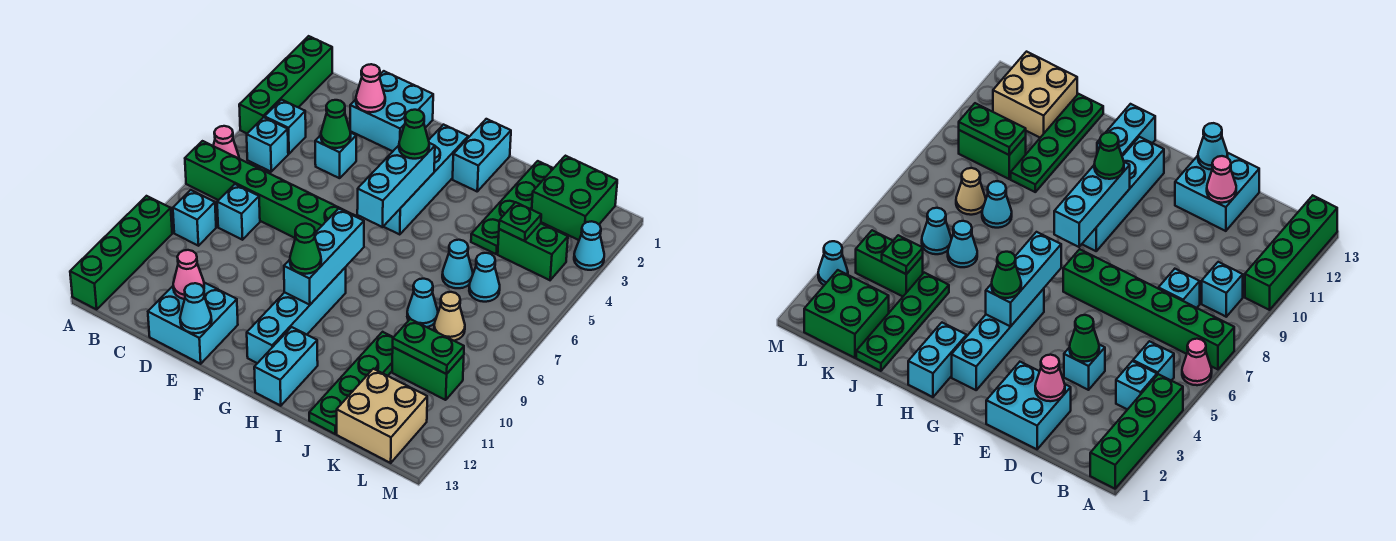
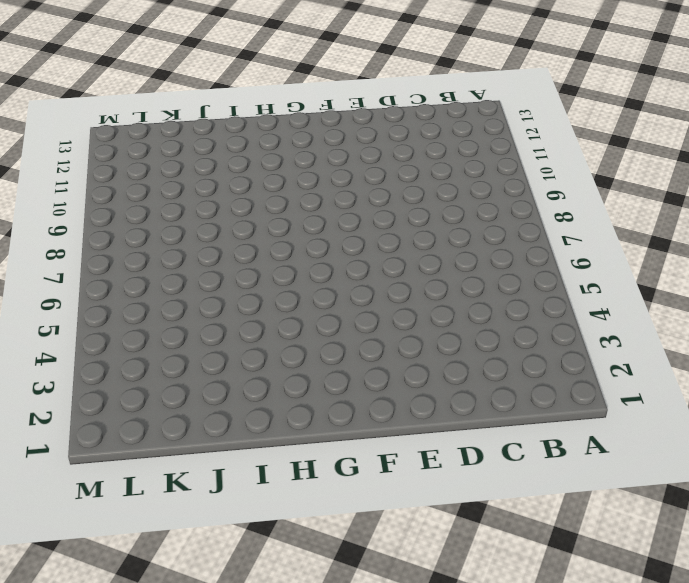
none -> green 1x4 brick [239,36,332,133]
none -> pink 1x1 cone [213,126,239,158]
none -> green 1x6 brick [185,141,355,238]
none -> green 1x4 brick [70,196,172,309]

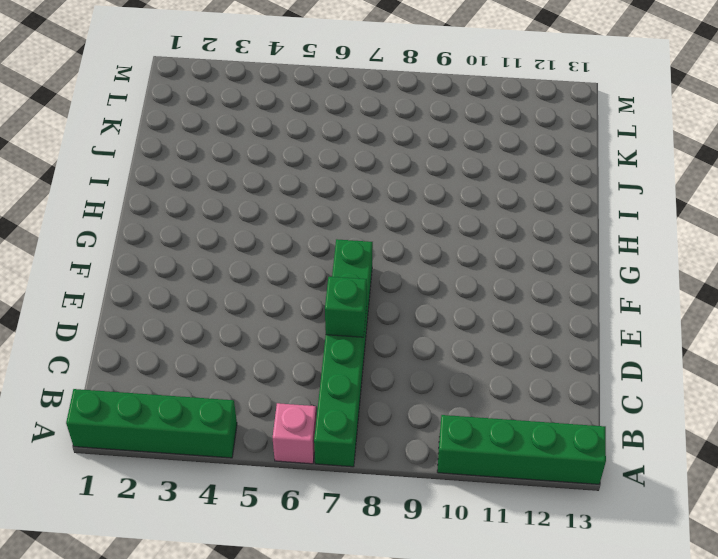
pink 1x1 brick [273,403,316,464] -> pink 1x1 cone [213,126,239,158]
green 1x1 brick [325,277,367,337] -> none
none -> cyan 1x1 brick [265,100,306,154]
none -> cyan 1x1 brick [247,117,288,172]
none -> cyan 1x1 brick [173,190,216,246]
none -> cyan 1x1 brick [217,184,260,240]

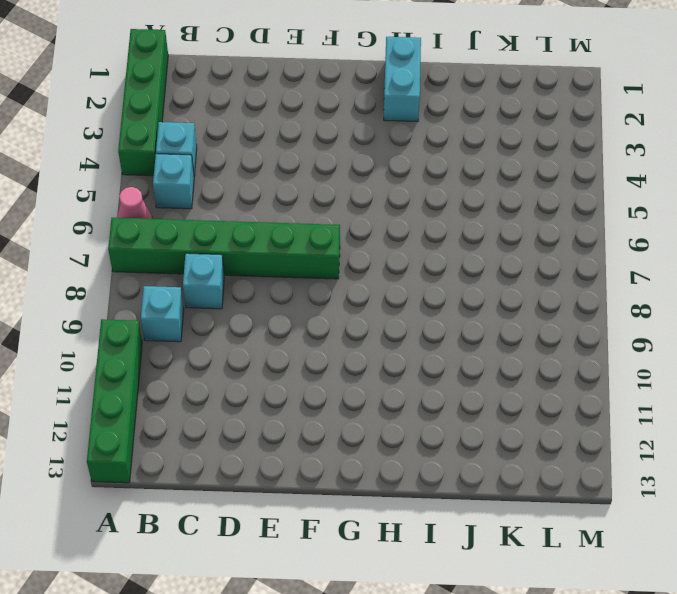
none -> cyan 2x2 brick [350,71,433,151]
none -> cyan 1x1 brick [315,133,356,178]
none -> cyan 2x2 brick [148,283,238,364]
none -> cyan 1x4 brick [383,125,468,235]

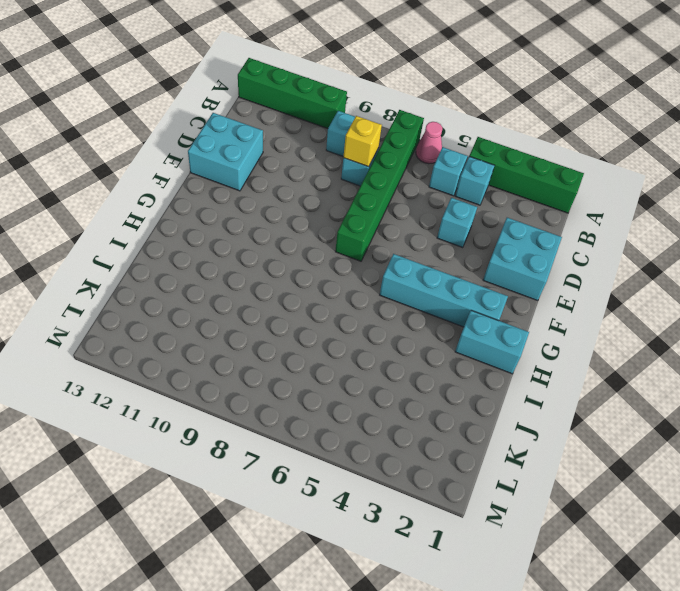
yellow 1x1 brick [343,116,382,167] -> none
none -> cyan 1x4 brick [247,267,346,363]
none -> cyan 1x2 brick [254,327,318,406]
none -> green 1x4 plate [471,161,553,254]
none -> cyan 1x1 cone [442,240,473,288]

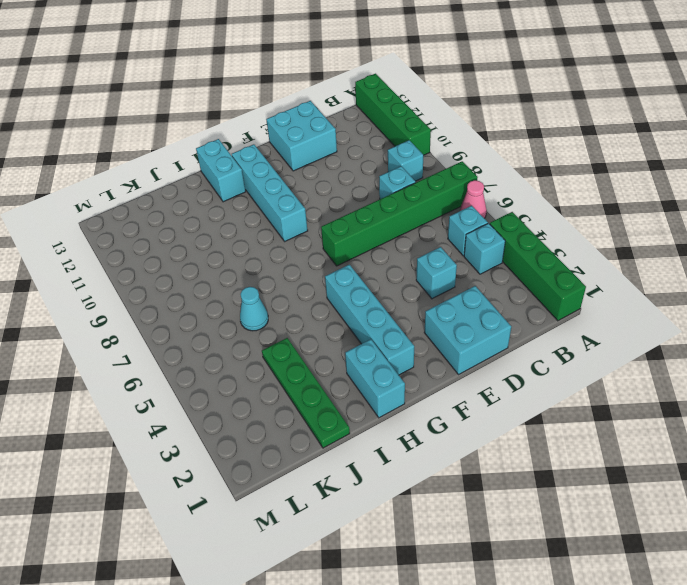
none -> cyan 1x1 cone [407,279,438,327]
none -> green 1x4 plate [309,332,393,434]
none -> green 2x2 brick [532,156,617,240]
none -> green 1x2 brick [498,223,568,280]

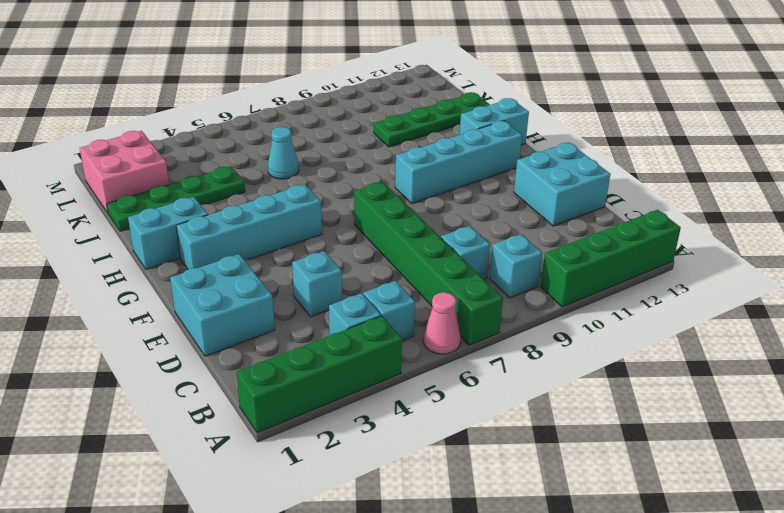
pink 2x2 brick [80,131,169,213] -> green 2x2 brick [532,156,617,240]
none -> cyan 1x1 cone [407,279,438,327]
none -> green 1x2 brick [498,223,568,280]
none -> cyan 1x1 cone [469,253,500,302]
none -> tan 1x1 cone [434,292,465,341]

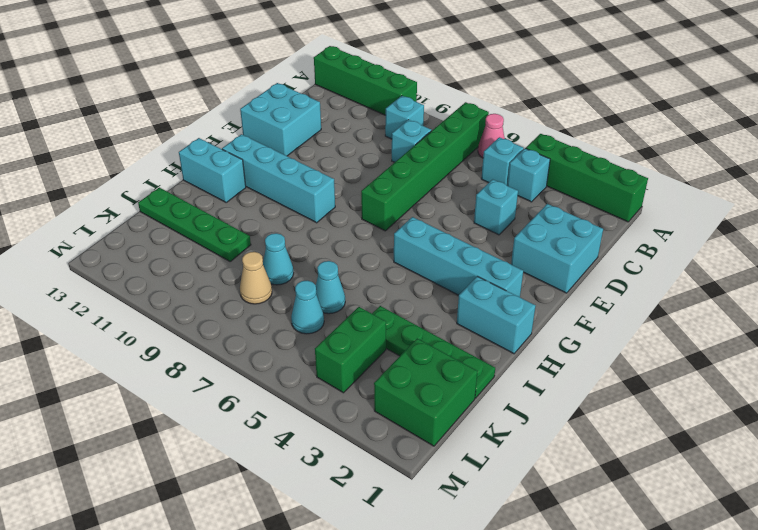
none -> green 1x2 brick [392,347,464,400]
none -> tan 2x2 brick [337,369,427,463]
none -> cyan 1x1 cone [574,221,604,270]
none -> pink 1x1 cone [356,64,385,112]

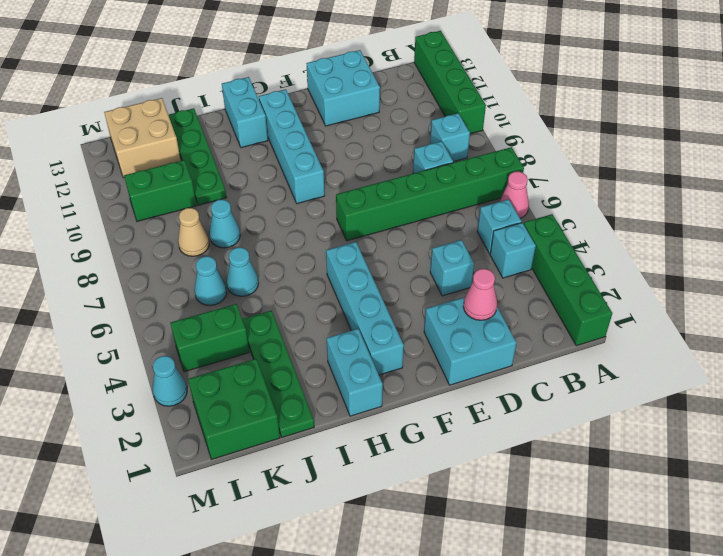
none -> green 1x1 cone [321,100,351,148]
none -> pink 1x1 cone [173,250,204,299]
none -> cyan 1x1 cone [180,283,212,333]
none -> cyan 1x3 brick [357,143,435,227]

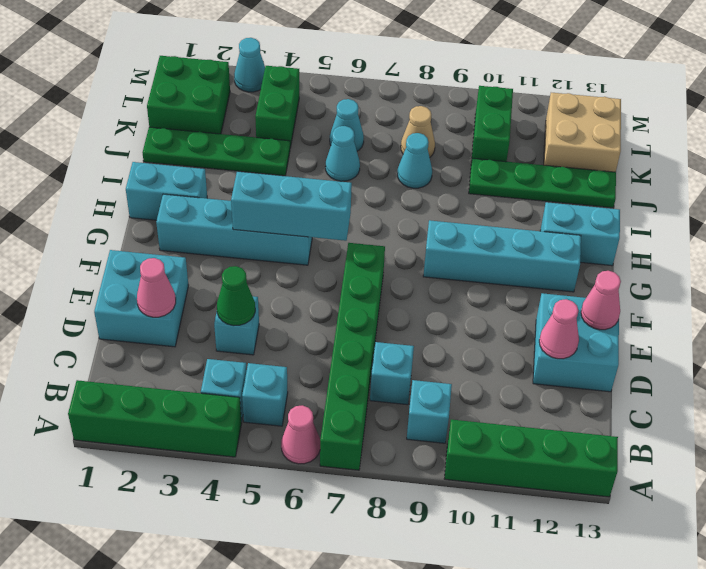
pink 1x1 cone [581,271,621,330] -> cyan 1x1 cone [180,283,212,333]
none -> cyan 1x3 brick [284,209,364,305]
none -> green 1x1 plate [499,202,541,241]
none -> green 1x2 plate [393,319,464,374]
none -> green 1x1 cone [399,110,429,159]

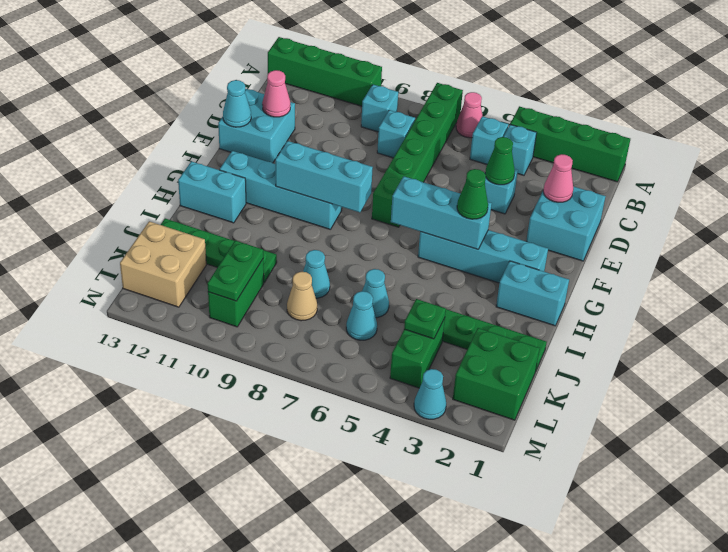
none -> green 1x1 cone [290,224,321,274]

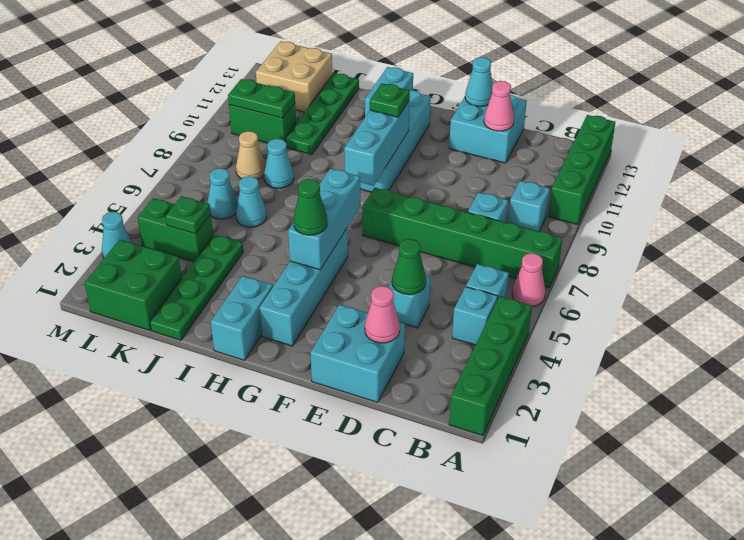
green 1x1 plate [370,83,410,117] -> green 1x1 cone [290,224,321,274]

